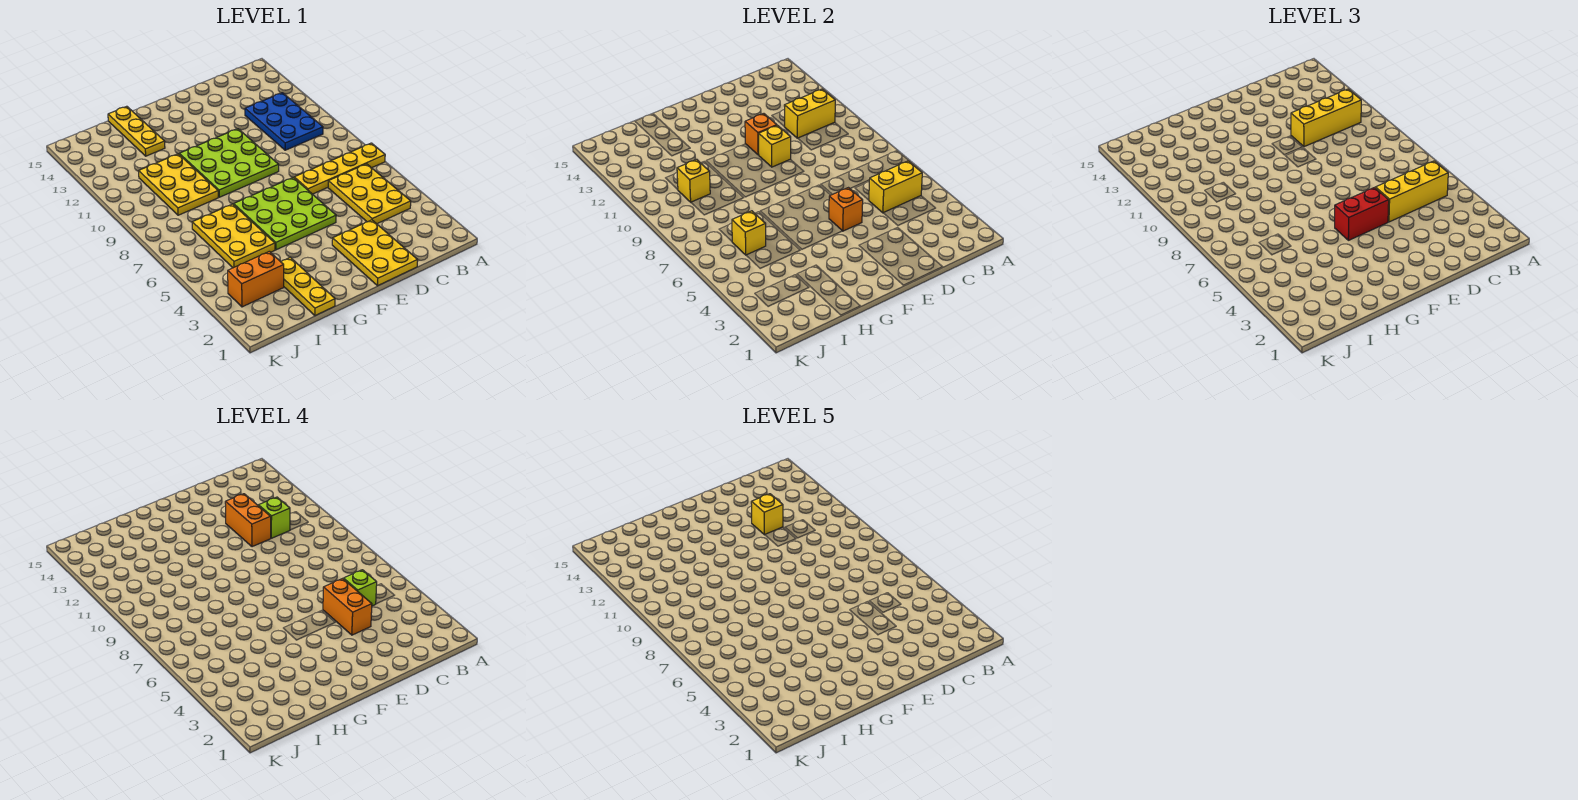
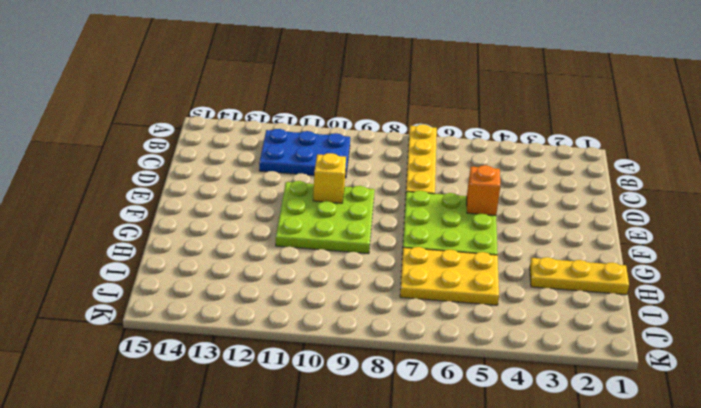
none -> yellow 2x3 plate [328,164,411,224]
none -> yellow 2x3 plate [332,220,418,286]
none -> yellow 2x3 plate [139,154,218,215]

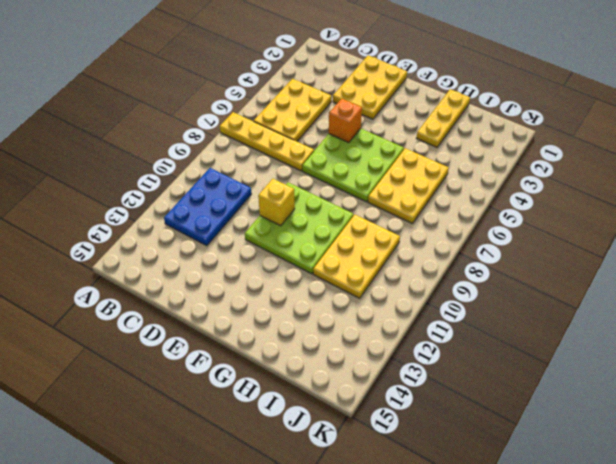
none -> yellow 1x3 plate [108,106,165,156]
none -> orange 1x2 brick [228,251,284,307]
none -> yellow 1x2 brick [869,161,922,213]

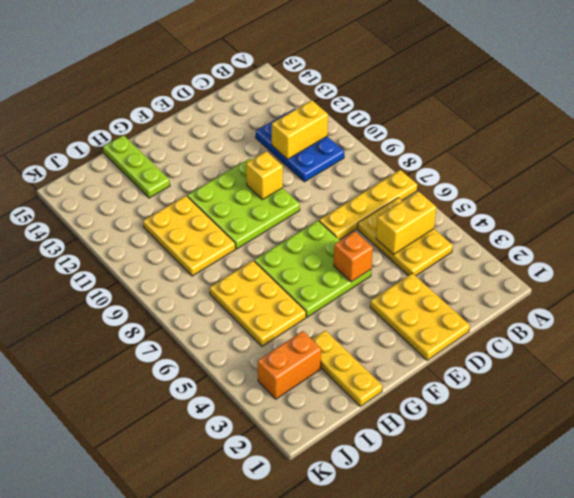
lime 1x3 plate [103,135,170,198] -> yellow 1x3 plate [108,106,165,156]
none -> orange 1x1 brick [745,114,777,155]
none -> yellow 1x1 brick [732,211,766,255]
none -> yellow 1x1 brick [677,159,710,202]

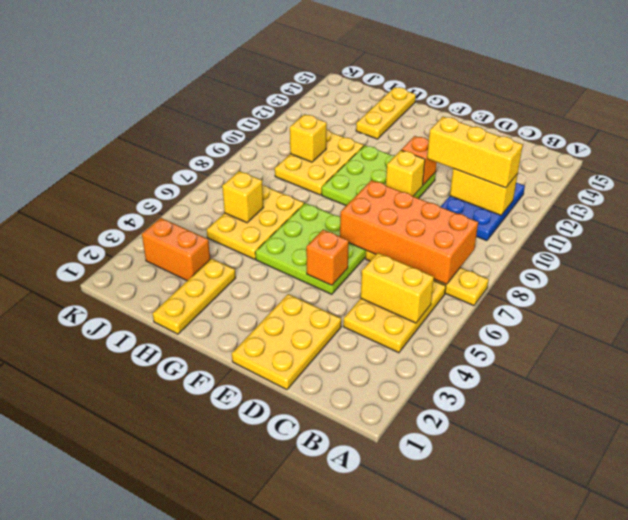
orange 2x4 brick [340,180,478,284] -> none
none -> yellow 1x3 brick [1375,161,1448,222]
none -> red 1x2 brick [1335,188,1389,240]
none -> lime 1x1 brick [344,570,377,606]

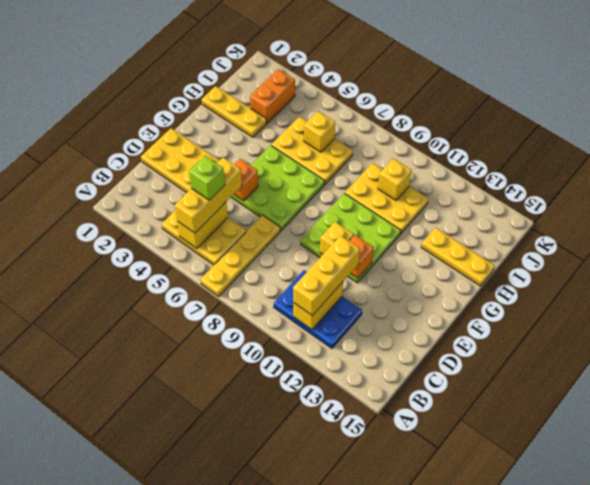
none -> red 1x2 brick [1335,188,1389,240]
none -> lime 1x1 brick [258,497,290,538]
none -> orange 1x2 brick [323,579,372,635]

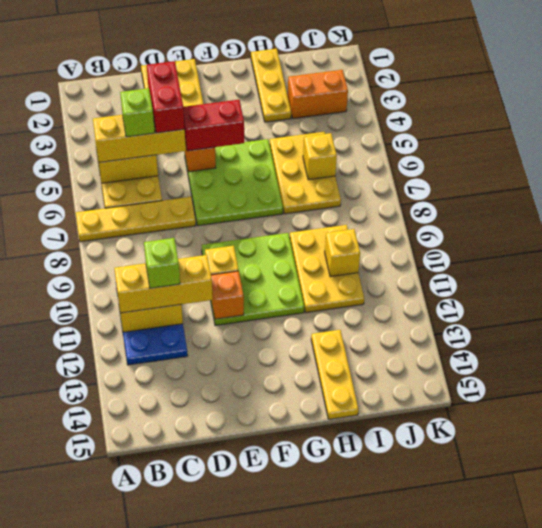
red 1x2 brick [147,61,185,133] -> orange 1x2 brick [323,579,372,635]
none -> orange 1x2 brick [225,494,271,547]
none -> yellow 1x1 brick [751,494,783,535]

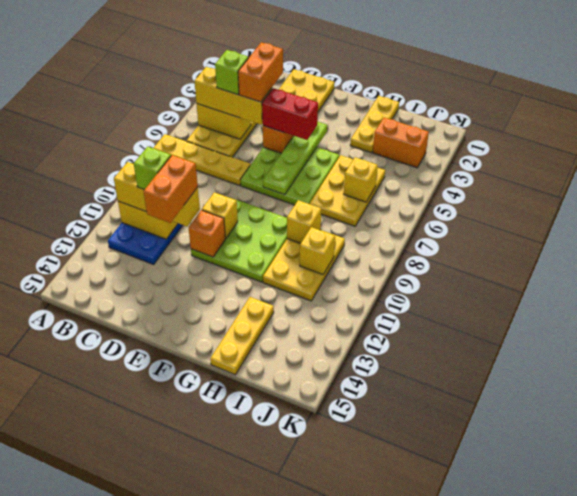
lime 1x4 plate [263,122,327,195] -> none
yellow 1x1 brick [287,200,321,243] -> yellow 1x1 brick moved to [751,494,783,535]

